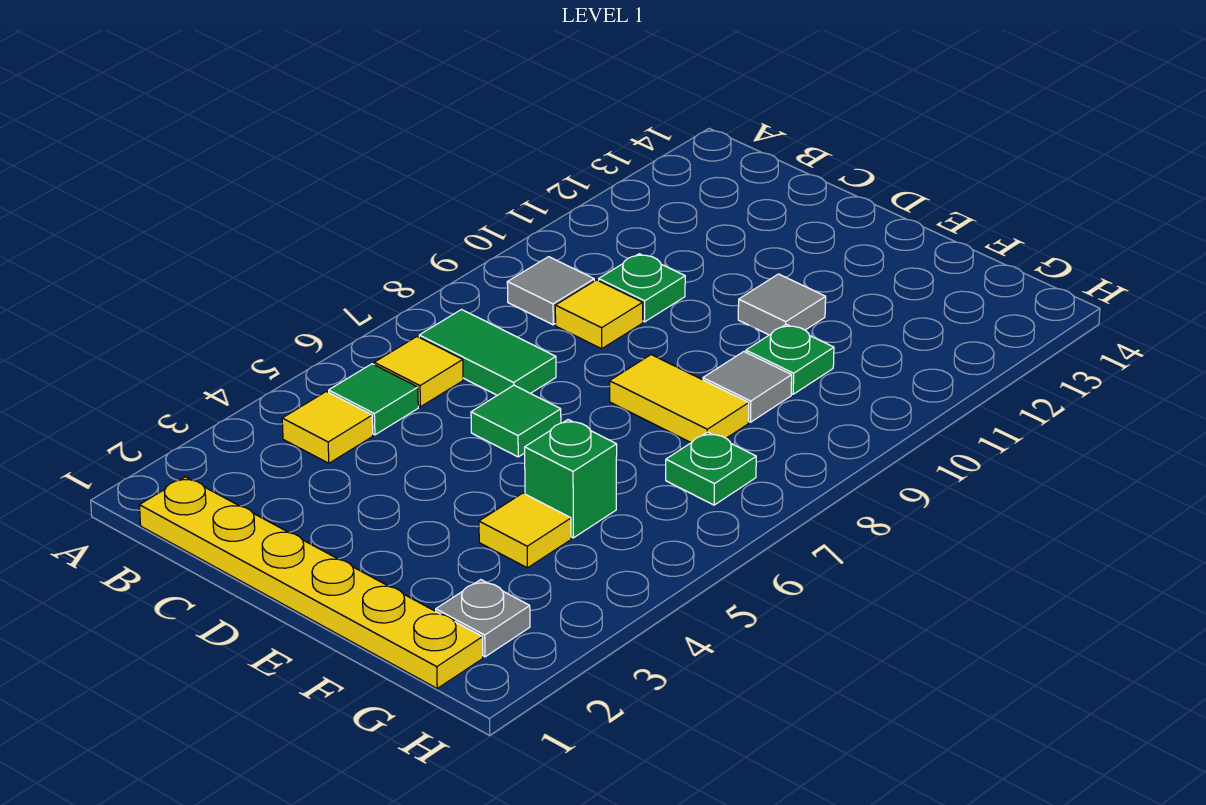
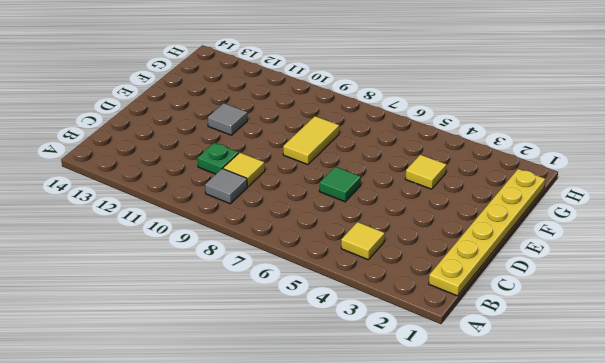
none -> green 1x1 tile [329,364,418,435]
none -> yellow 1x1 tile [374,337,463,407]
none -> green 1x2 tile [419,310,556,395]

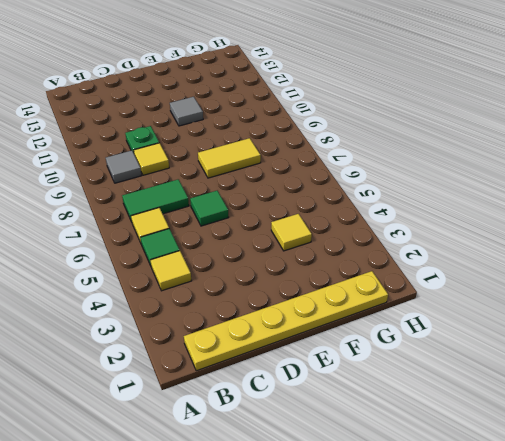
none -> green 1x1 brick [525,420,617,538]
none -> grey 1x1 tile [703,352,792,422]
none -> green 1x1 plate [746,324,834,394]

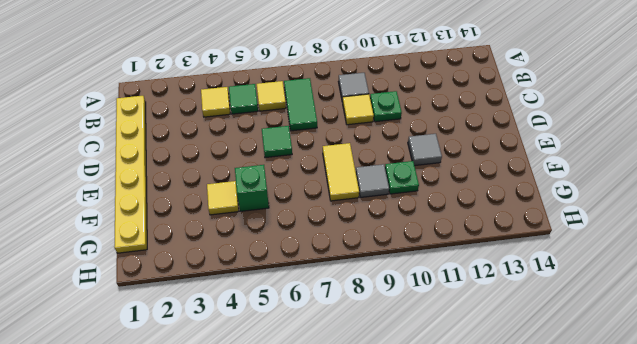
none -> grey 1x1 plate [436,580,530,657]
none -> green 1x1 plate [666,432,756,505]

